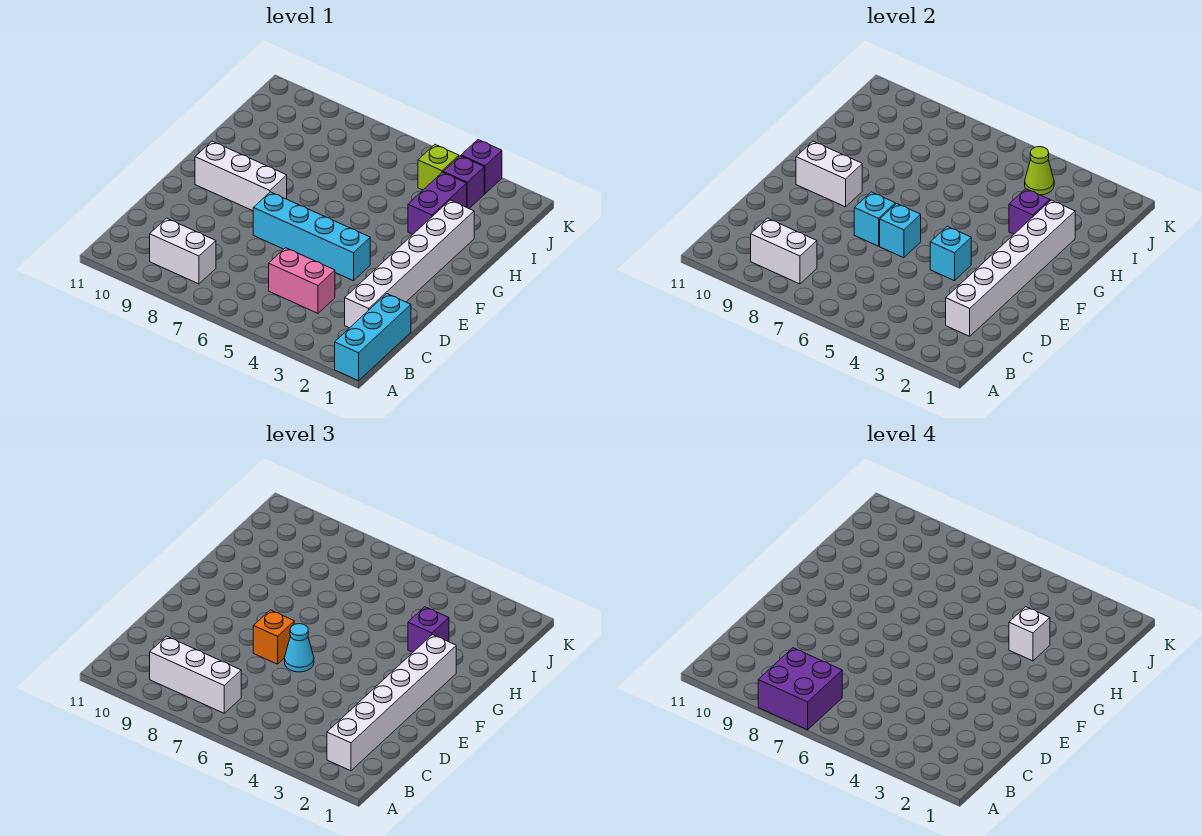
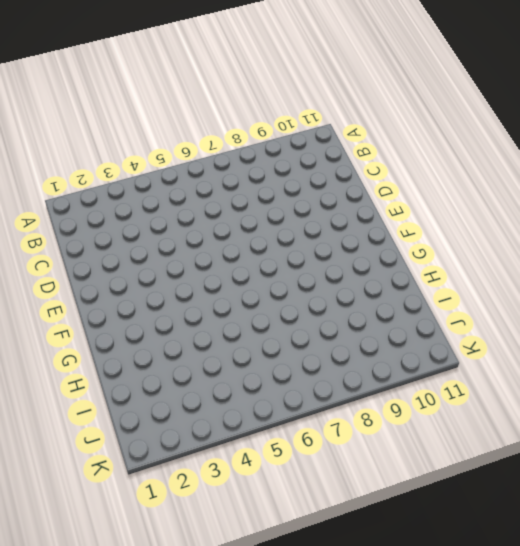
none -> cyan 1x3 brick [335,294,411,381]
none -> white 1x2 brick [150,218,216,284]
none -> white 1x6 brick [345,200,474,328]

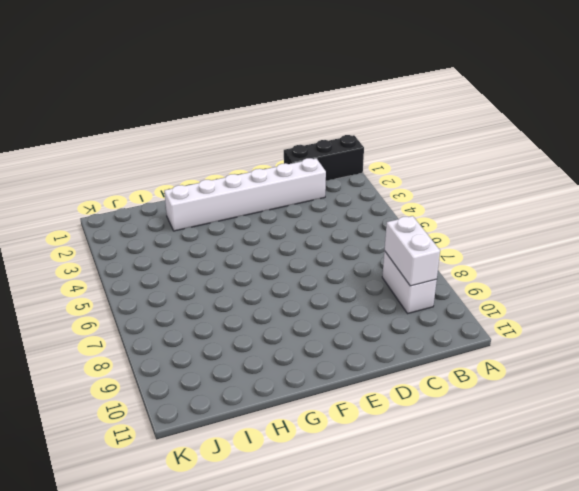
black 1x3 brick [284,135,364,181] -> cyan 1x3 brick [335,294,411,381]
none -> pink 1x2 brick [269,248,335,313]
none -> cyan 1x4 brick [253,192,370,281]
none -> white 1x3 brick [195,141,287,211]

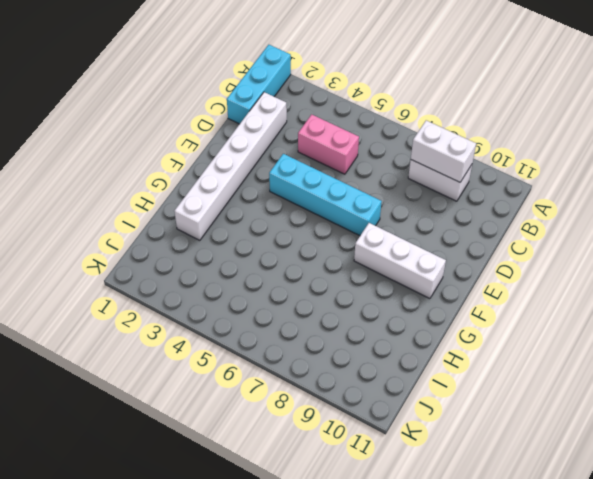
none -> purple 1x2 brick [408,172,467,234]
none -> purple 1x1 brick [443,156,484,208]
none -> lime 1x1 brick [418,145,459,190]

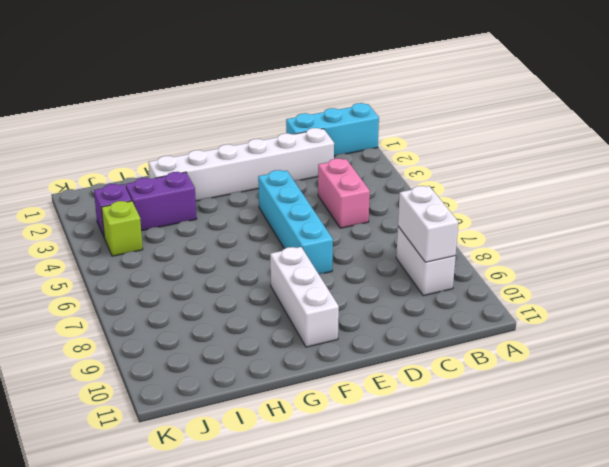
none -> purple 1x1 brick [461,140,502,194]
none -> white 1x6 brick [946,200,1075,336]
none -> cyan 1x1 brick [930,226,971,281]

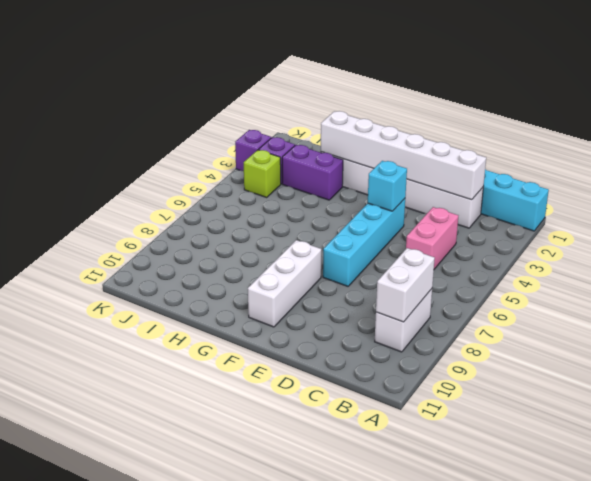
none -> cyan 1x1 brick [880,203,921,258]
none -> cyan 1x1 brick [854,192,895,246]
none -> white 1x2 brick [796,141,862,207]

